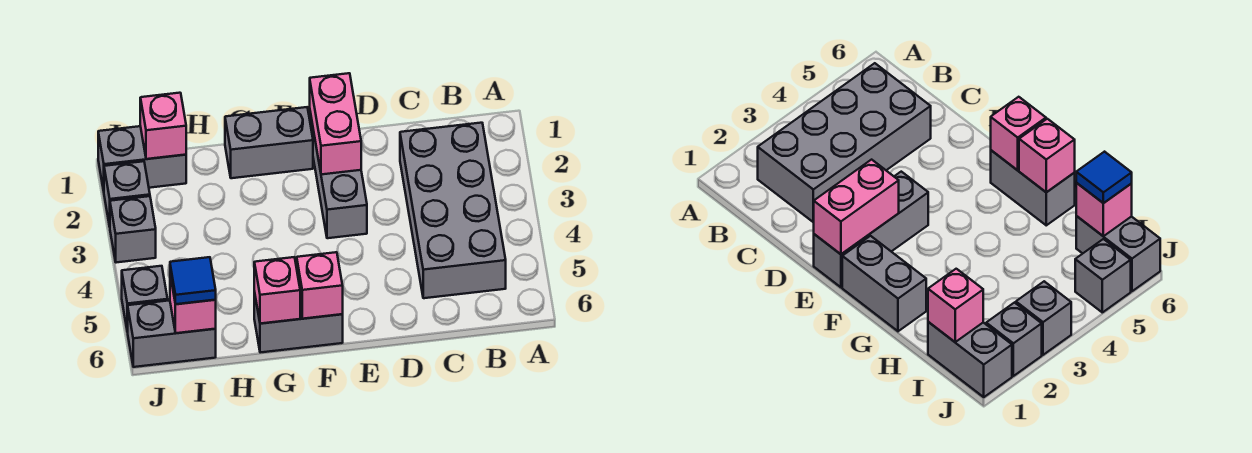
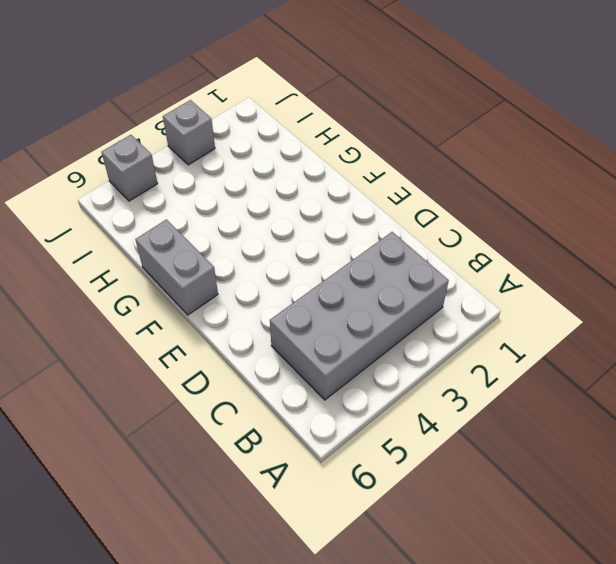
none -> grey 1x3 brick [310,112,367,238]
none -> grey 1x2 brick [225,107,313,178]
none -> grey 1x2 brick [98,126,186,191]

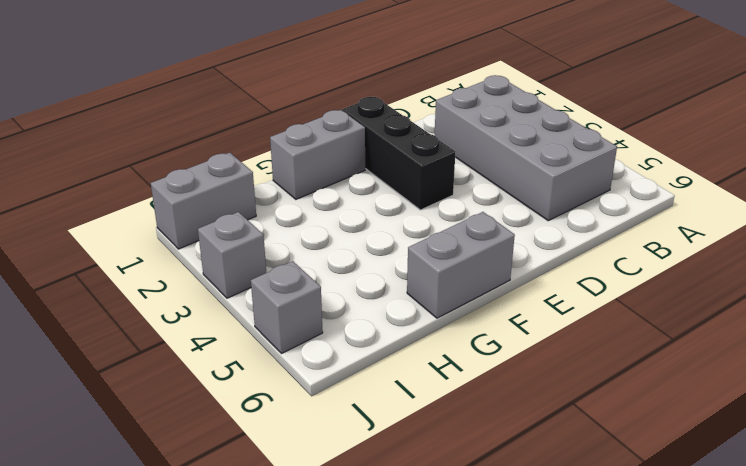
black 1x3 brick [342,97,455,210] -> grey 1x3 brick [310,112,367,238]
none -> grey 1x2 brick [128,300,216,367]
none -> grey 1x1 brick [104,161,150,226]
none -> pink 1x2 brick [310,73,361,174]

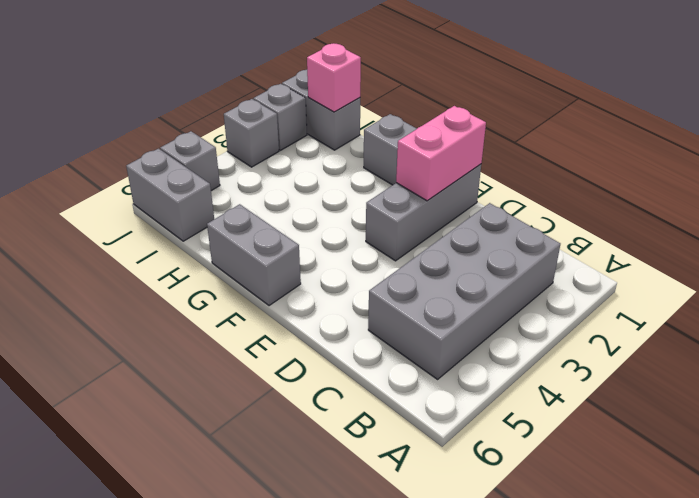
none -> pink 1x1 brick [297,252,343,319]
none -> pink 1x1 brick [254,257,300,324]
none -> pink 1x1 brick [170,275,216,333]

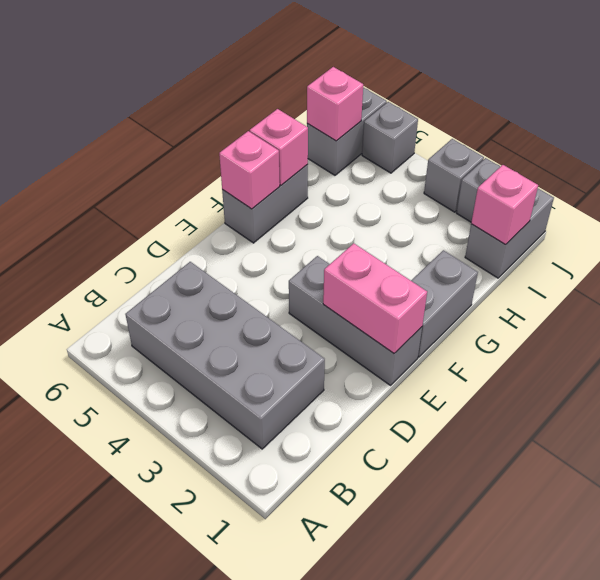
none -> blue 1x1 tile [170,257,216,304]

